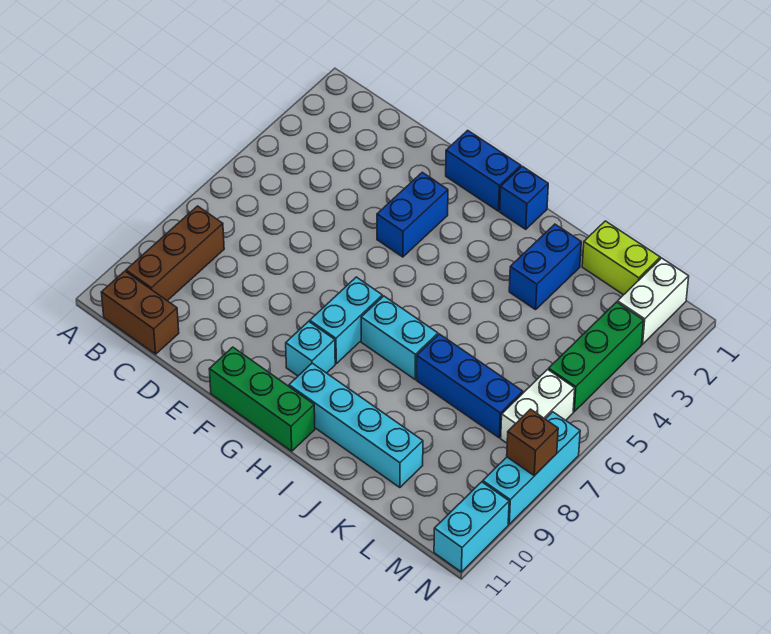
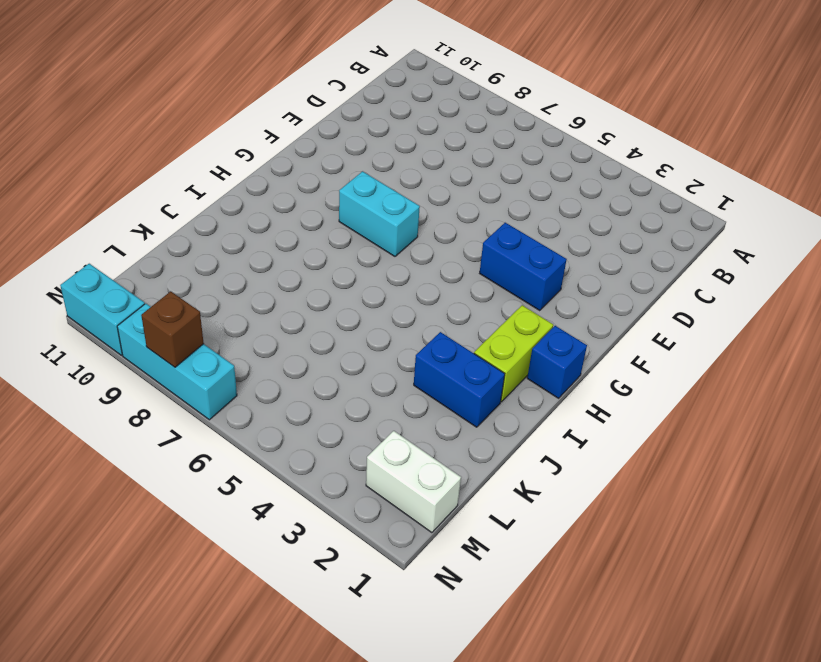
lime 1x2 brick [474,305,553,402] -> lime 1x2 brick moved to [582,221,660,295]
none -> brown 1x3 brick [126,206,224,301]
none -> brown 1x2 brick [101,271,179,354]
none -> blue 1x2 brick [446,130,521,211]

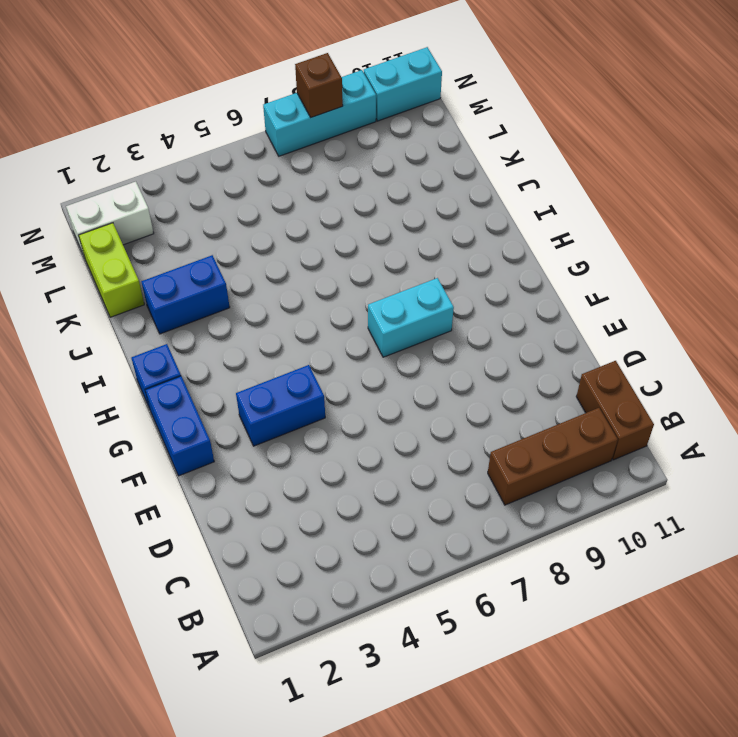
none -> green 1x3 brick [209,347,315,451]
none -> cyan 1x1 brick [286,321,335,376]
none -> cyan 1x2 brick [361,296,438,379]

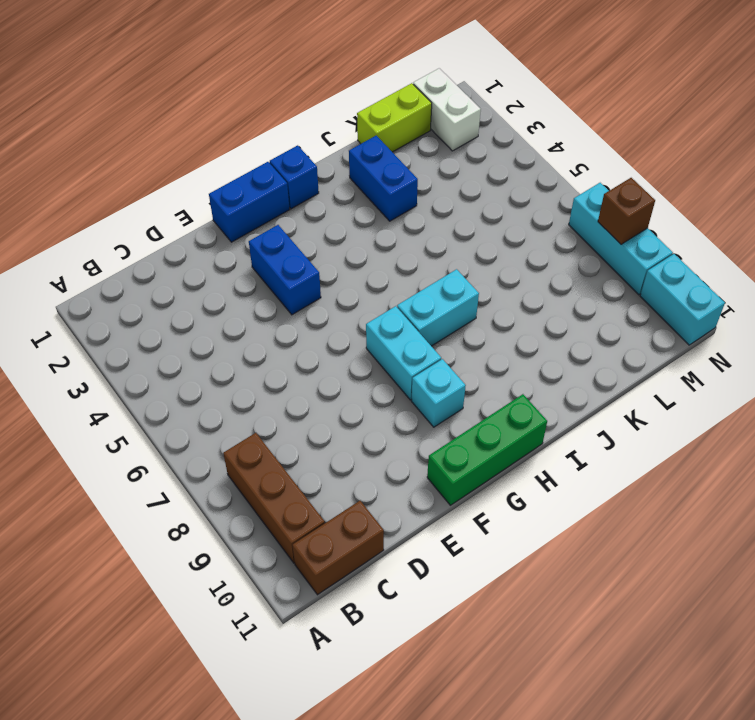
none -> cyan 1x4 brick [289,363,423,488]
none -> blue 1x3 brick [417,334,523,438]
none -> green 1x3 brick [549,302,644,412]

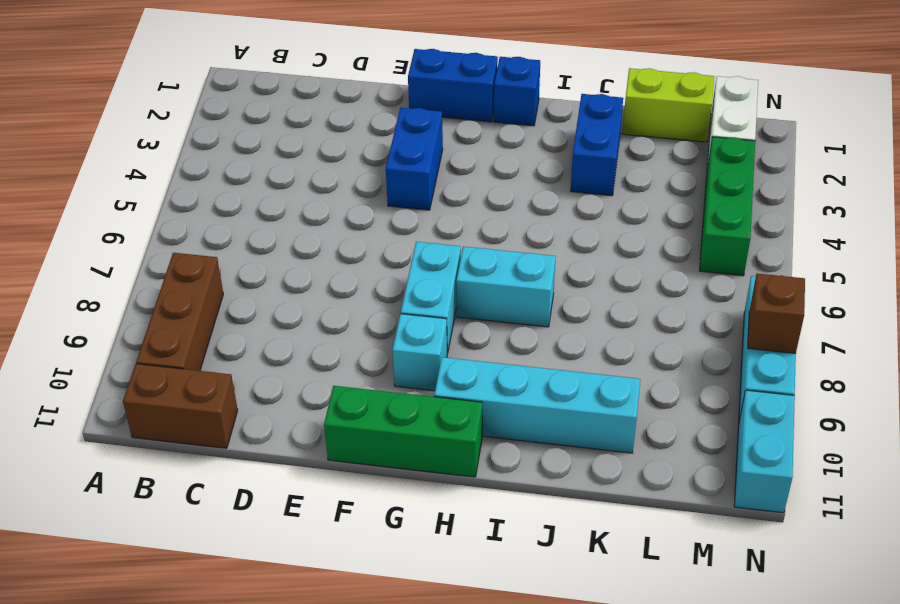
none -> blue 1x3 brick [417,334,523,438]
none -> white 1x2 brick [501,369,575,443]

